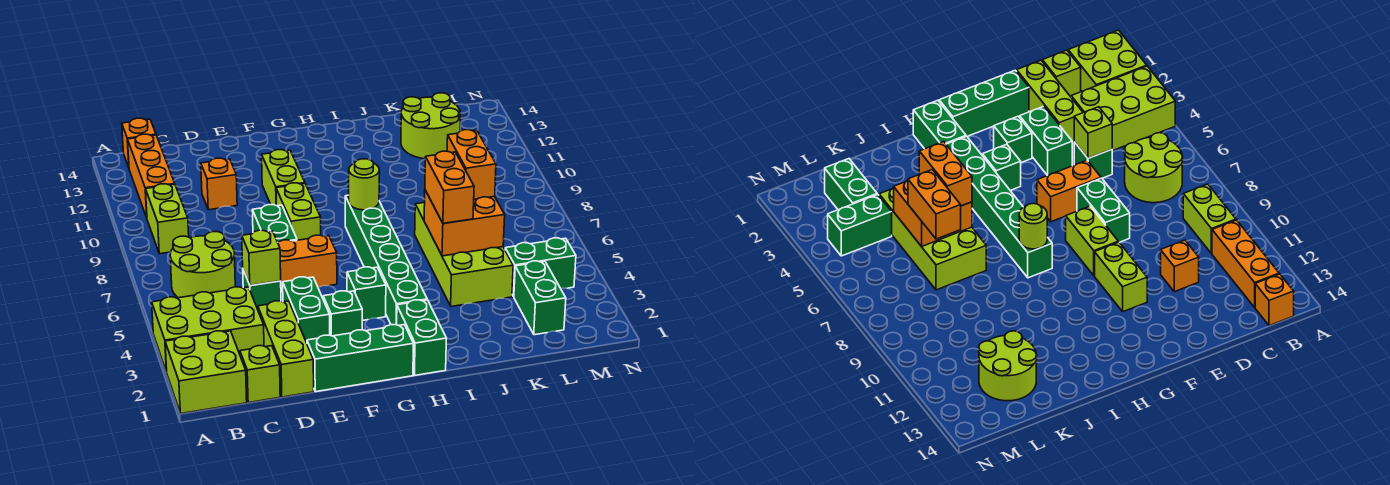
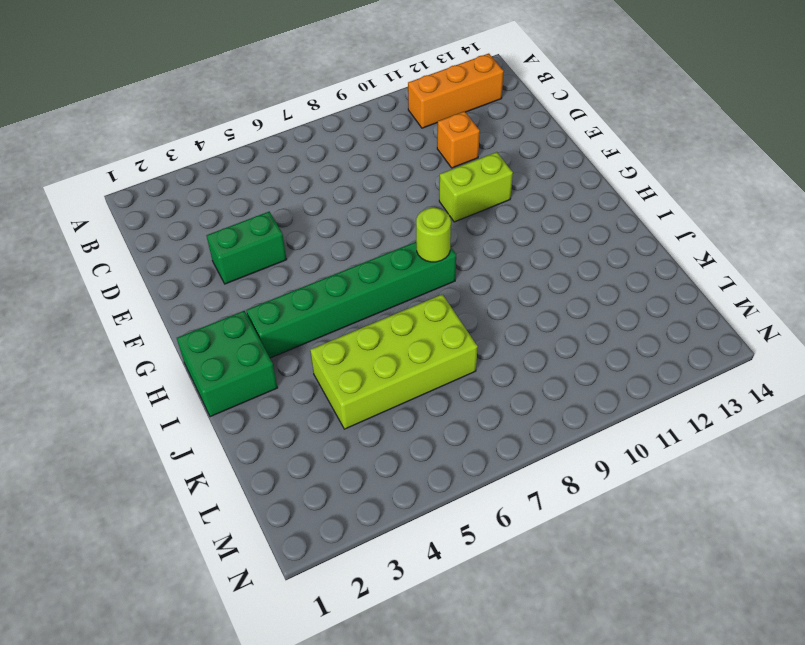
green 2x2 brick [177,311,278,417] -> green 1x2 brick [397,300,446,375]
none -> lime 2x2 brick [165,331,247,414]
none -> lime 2x3 brick [152,287,264,372]
none -> lime 2x2 round brick [170,232,235,298]

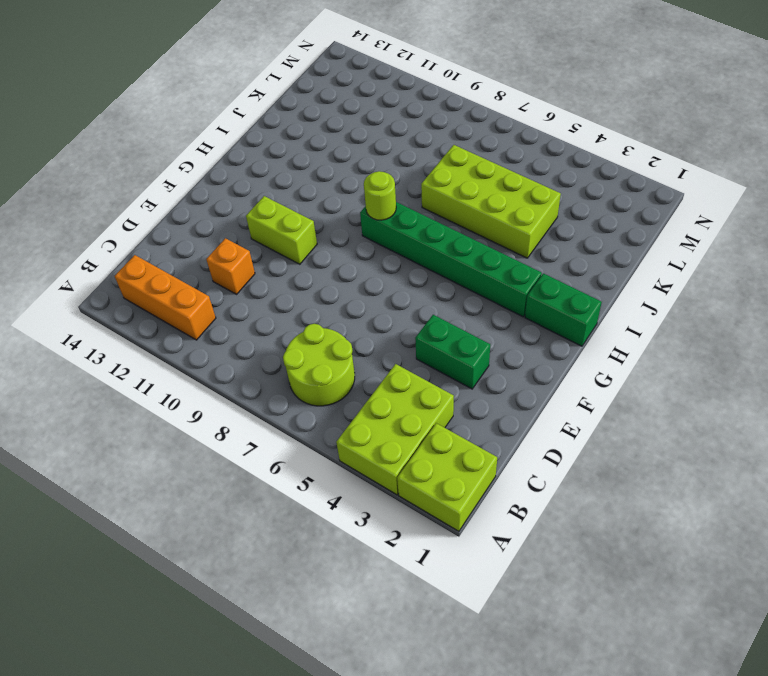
none -> lime 1x2 brick [146,184,189,254]
none -> orange 1x1 brick [122,118,156,167]
none -> lime 1x1 brick [240,346,280,403]

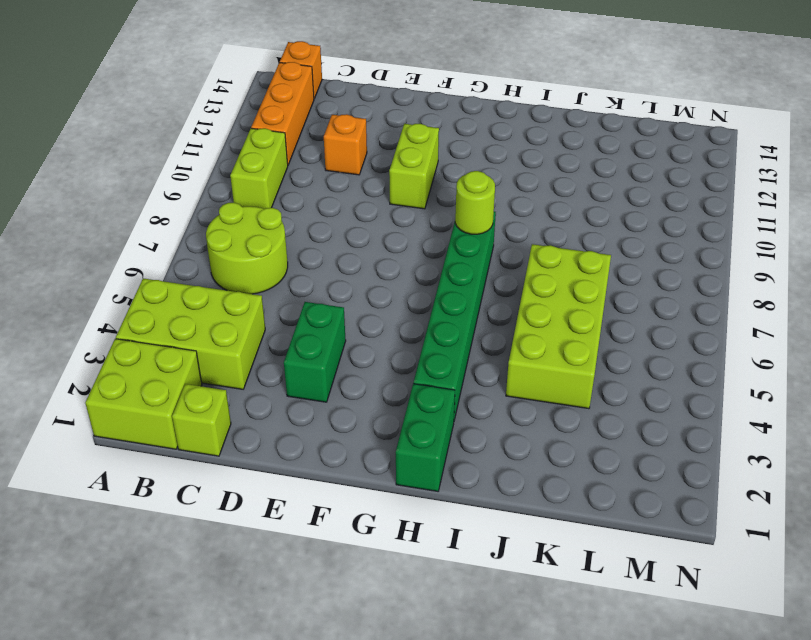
none -> lime 1x3 brick [258,301,314,397]
none -> green 1x1 brick [243,270,281,309]
none -> green 1x3 brick [307,325,413,392]

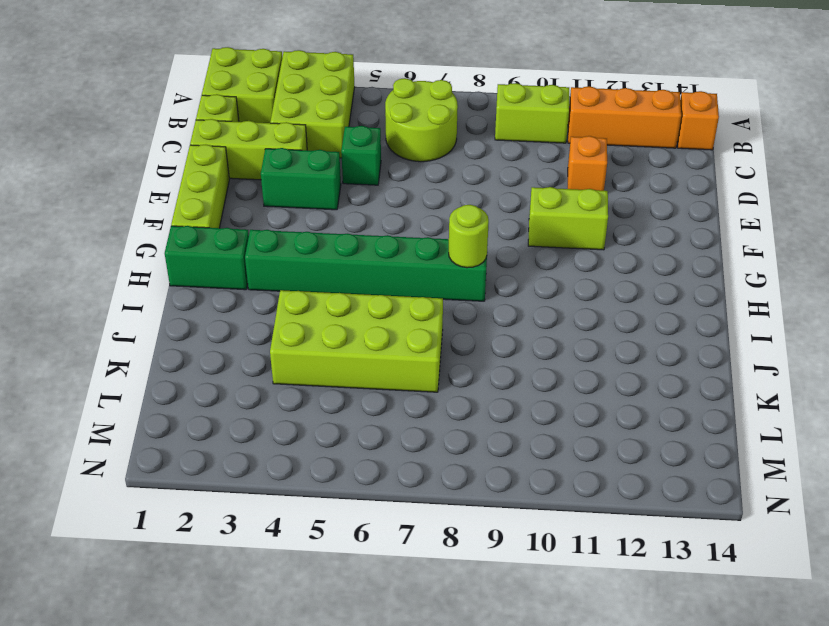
lime 1x3 brick [171,145,229,228] -> green 1x3 brick [307,325,413,392]
none -> orange 1x2 brick [278,235,337,293]
none -> green 1x2 brick [252,205,297,242]
none -> green 1x1 brick [323,291,362,336]

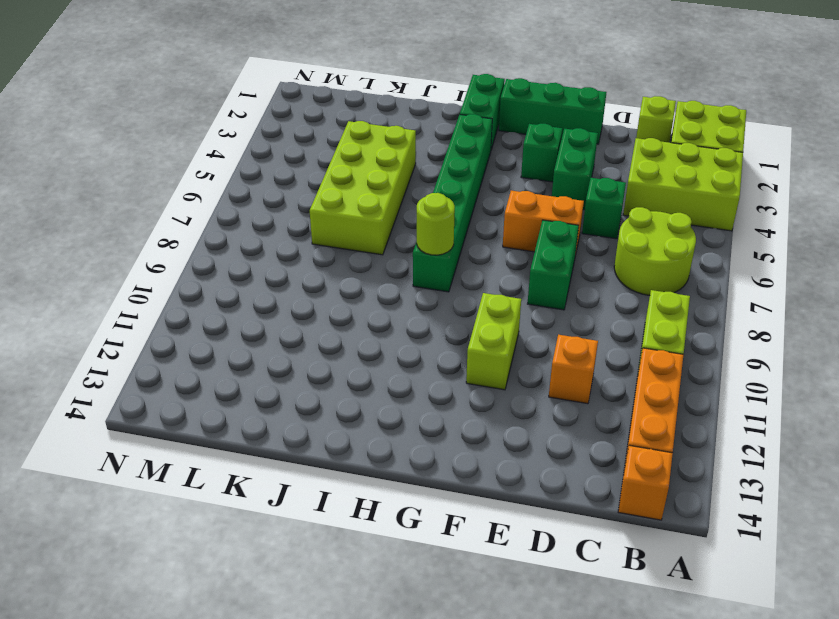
none -> lime 1x3 brick [258,301,314,397]
none -> lime 1x2 brick [276,183,321,240]
none -> green 1x1 brick [347,267,386,321]

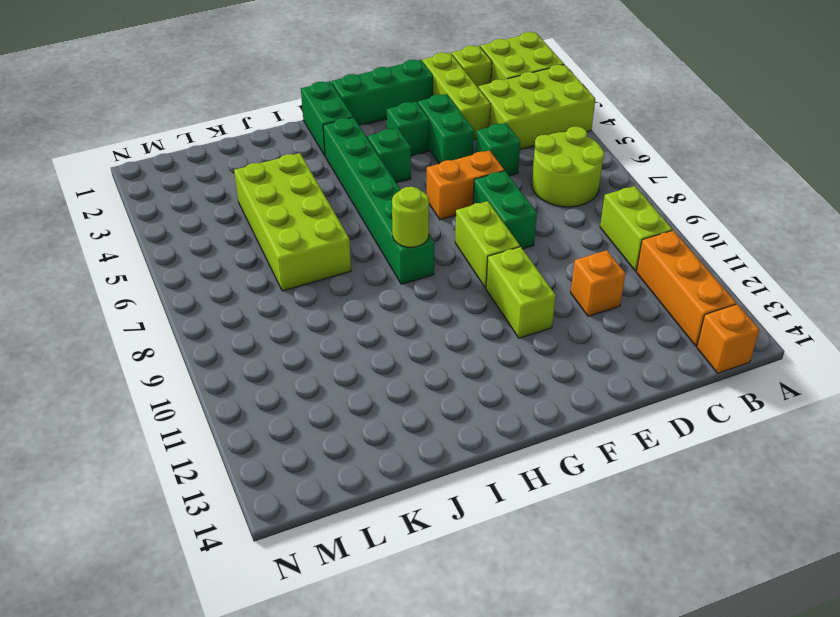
none -> lime 2x2 round brick [401,93,460,159]
none -> green 1x2 brick [514,261,566,335]
none -> green 1x2 brick [505,238,576,297]

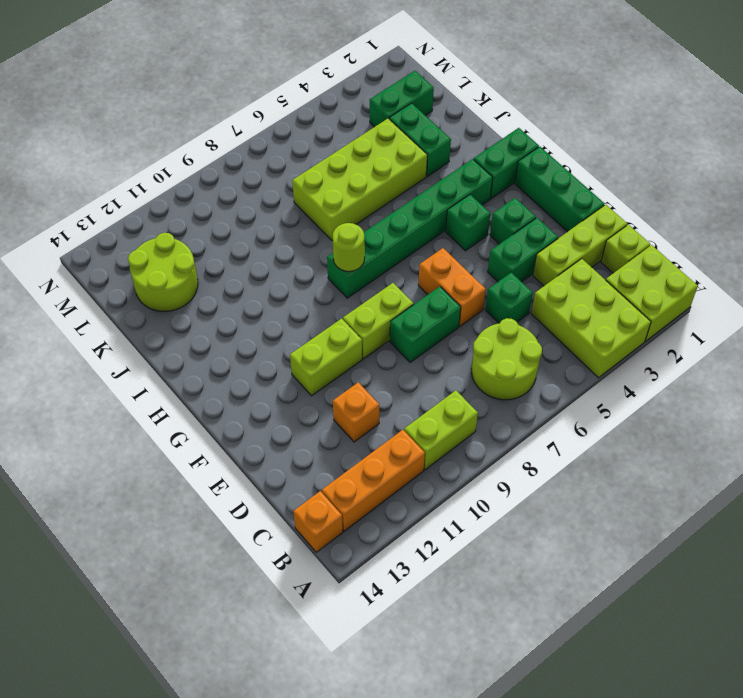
green 1x2 brick [389,103,451,176] -> green 1x2 brick moved to [505,238,576,297]
none -> lime 1x1 brick [242,230,281,285]
none -> orange 2x2 brick [424,190,505,256]
none -> orange 1x2 brick [425,151,474,223]

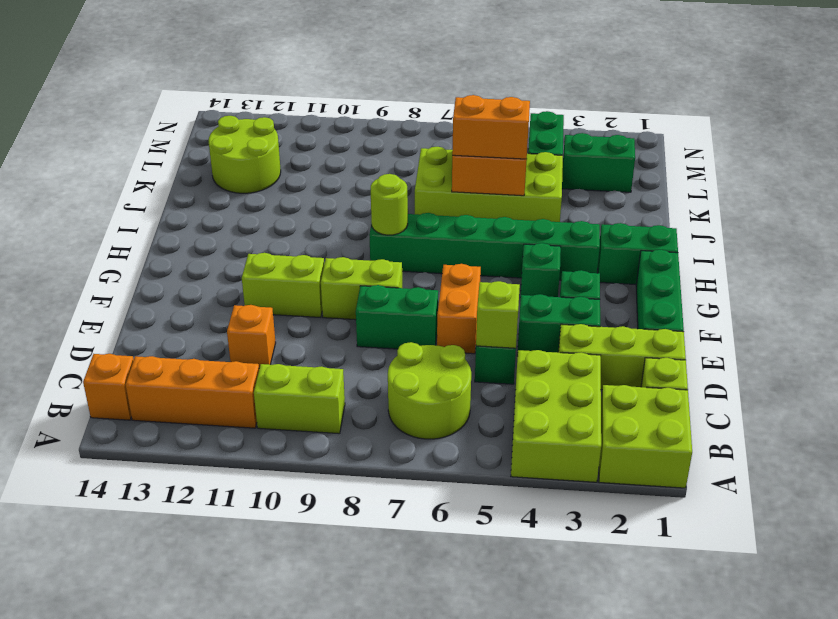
none -> orange 1x2 brick [447,130,496,199]

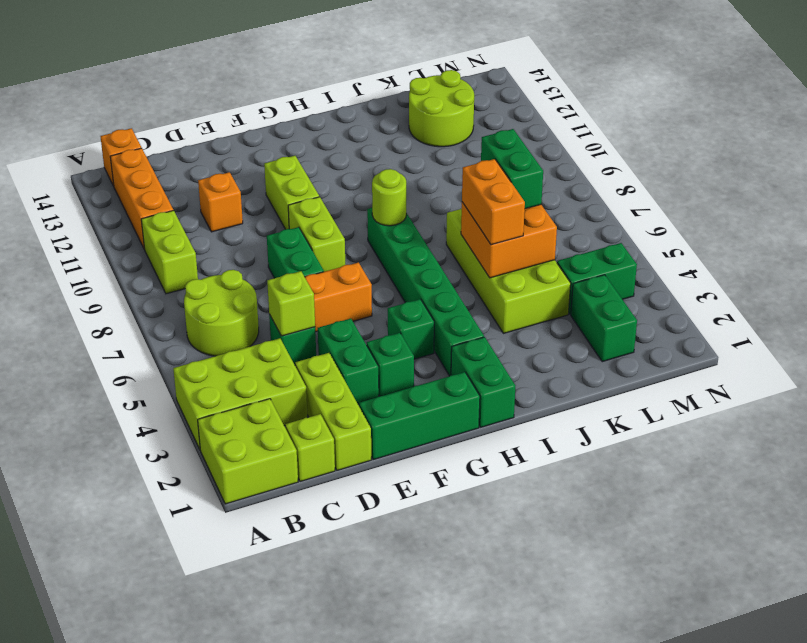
green 1x2 brick [481,129,543,209] -> orange 1x2 brick [447,130,496,199]

